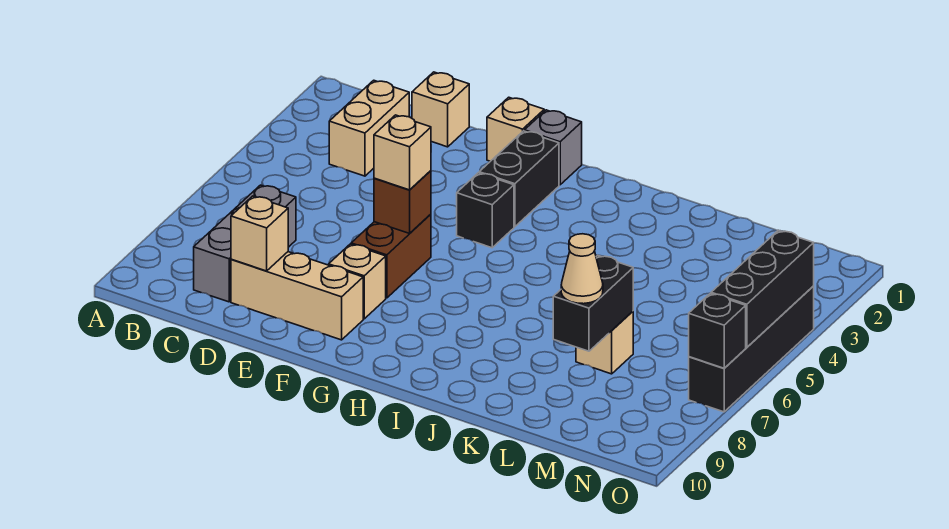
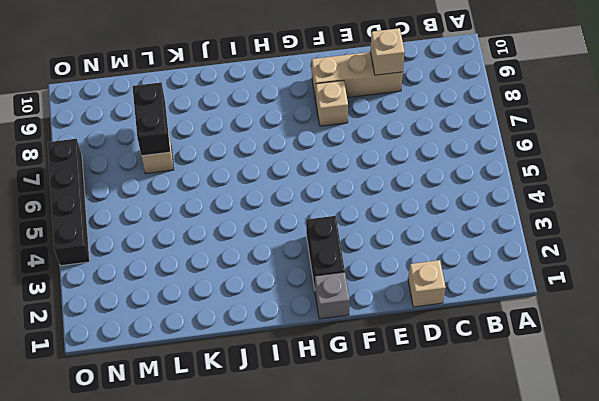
none -> tan 1x2 brick [329,80,409,176]
none -> grey 1x3 brick [194,185,296,302]
none -> tan 1x1 brick [487,97,544,161]

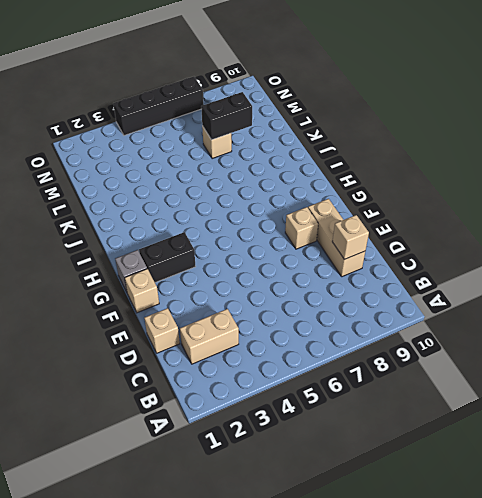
none -> grey 1x3 brick [194,185,296,302]
none -> brown 1x2 brick [351,214,431,298]
none -> black 1x1 brick [457,173,514,248]

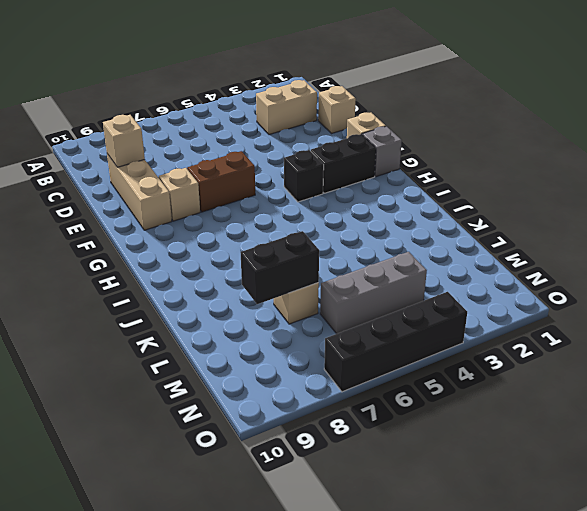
grey 1x3 brick [320,252,427,334] -> grey 1x3 brick moved to [194,185,296,302]
none -> brown 1x1 brick [374,171,431,233]
none -> black 1x3 brick [711,231,814,347]
none -> black 1x1 brick [689,293,746,368]

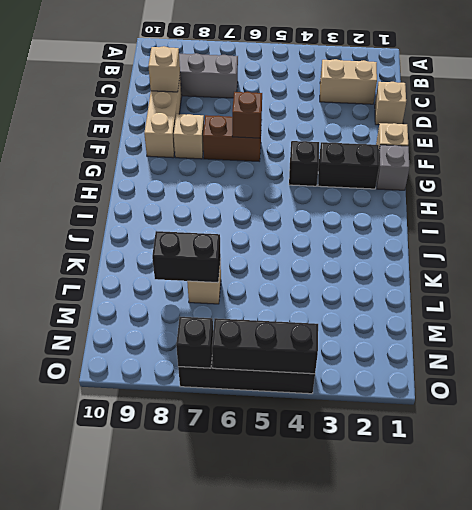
none -> tan 1x1 brick [374,115,431,190]
none -> tan 1x1 cone [561,234,603,304]

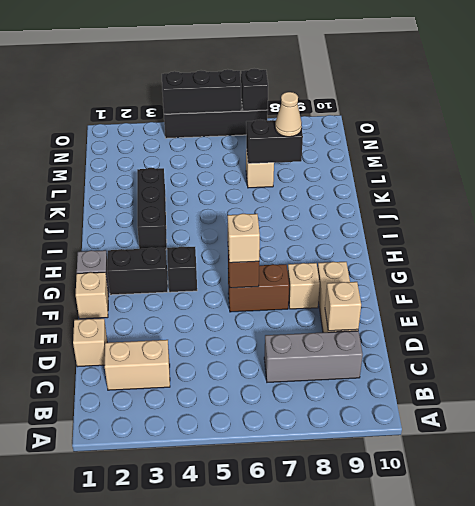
black 1x3 brick [137,168,167,249] -> none

